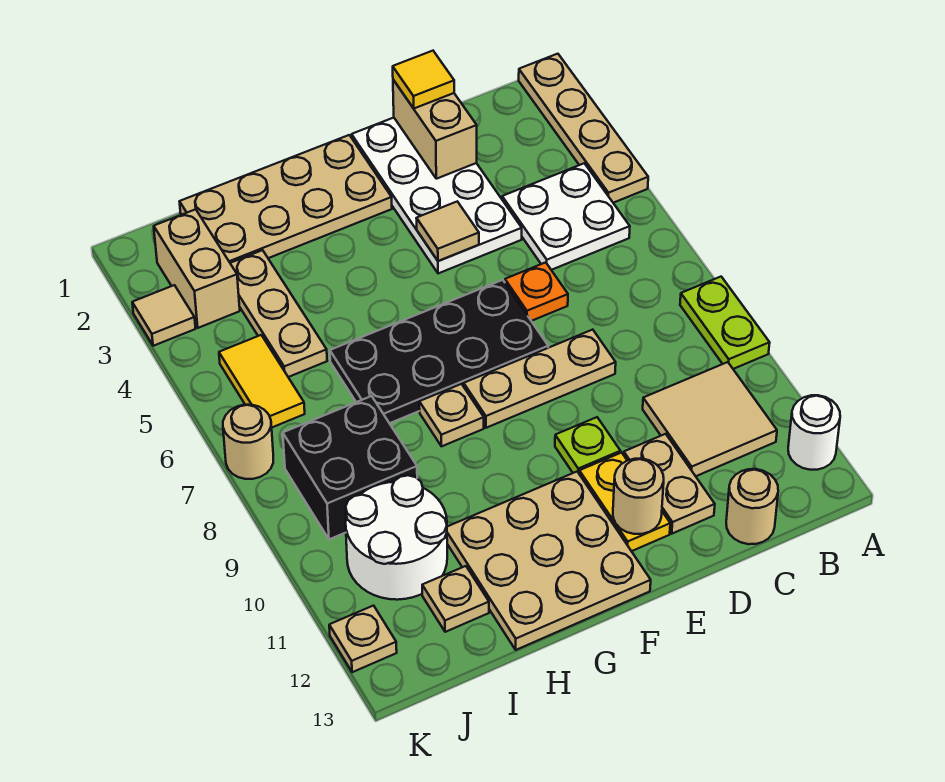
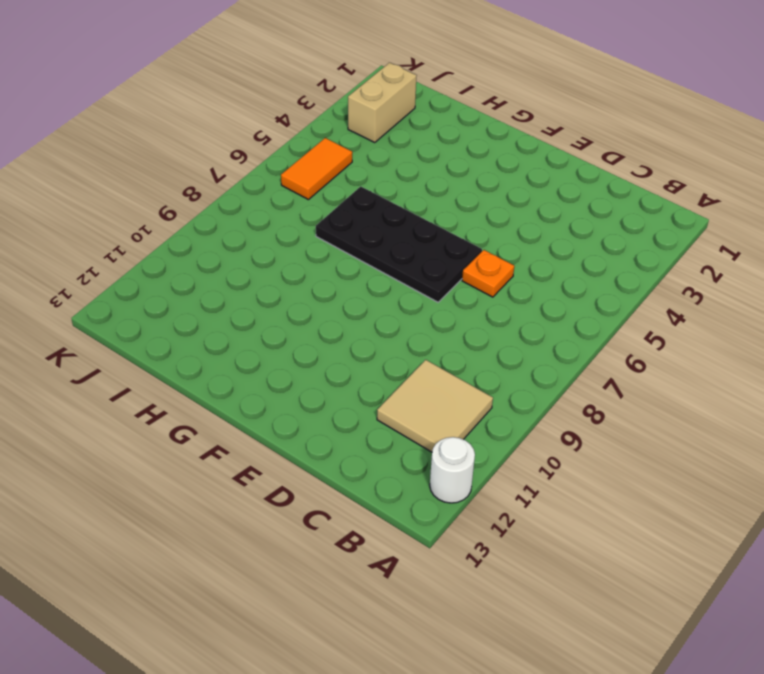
orange 1x2 tile [281,138,352,200] -> yellow 1x2 tile [219,335,305,427]
none -> tan 1x4 plate [519,54,648,203]
none -> lime 1x2 plate [680,277,770,369]
none -> white 2x2 plate [502,163,630,270]

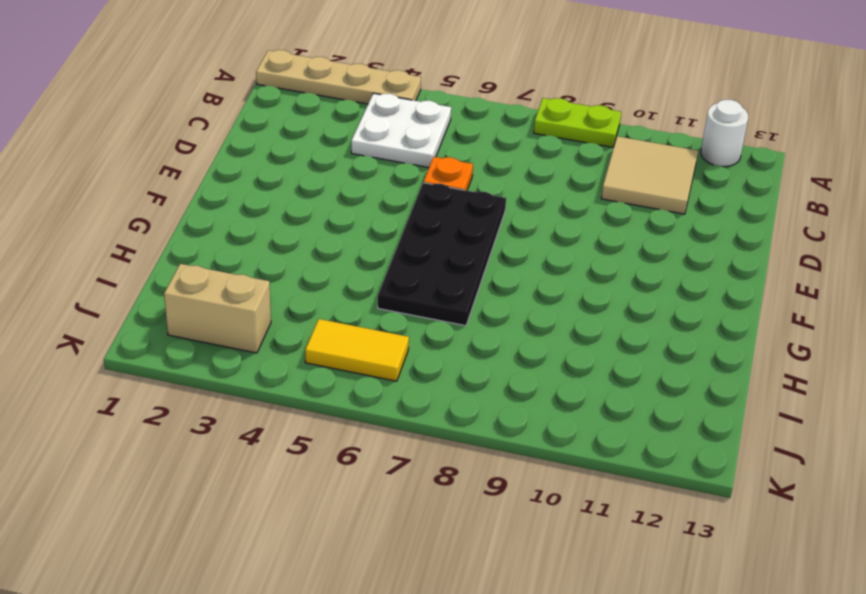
none -> tan 1x1 round brick [726,469,778,544]
none -> white 2x4 plate [352,118,522,273]
none -> tan 1x3 plate [464,330,616,428]

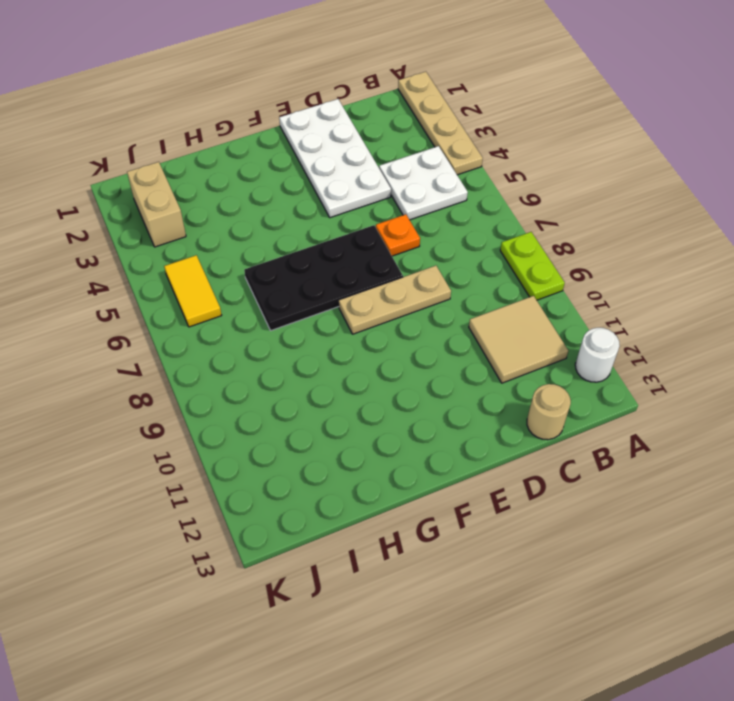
none -> tan 1x2 plate [624,434,715,534]
none -> lime 1x1 plate [555,417,620,473]
none -> yellow 1x2 plate [579,453,670,551]

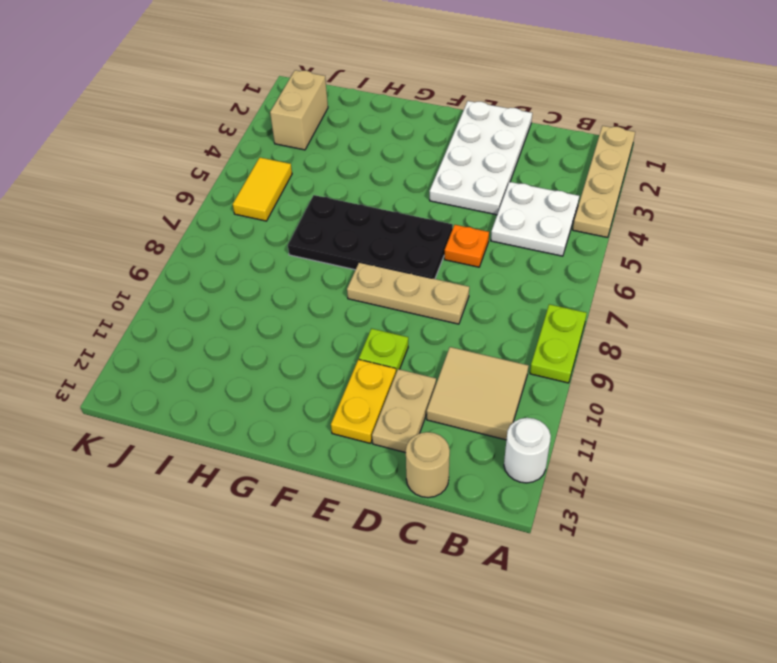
none -> tan 2x4 plate [180,135,392,263]
none -> tan 3x3 plate [447,472,651,650]
none -> tan 1x1 plate [419,384,484,446]

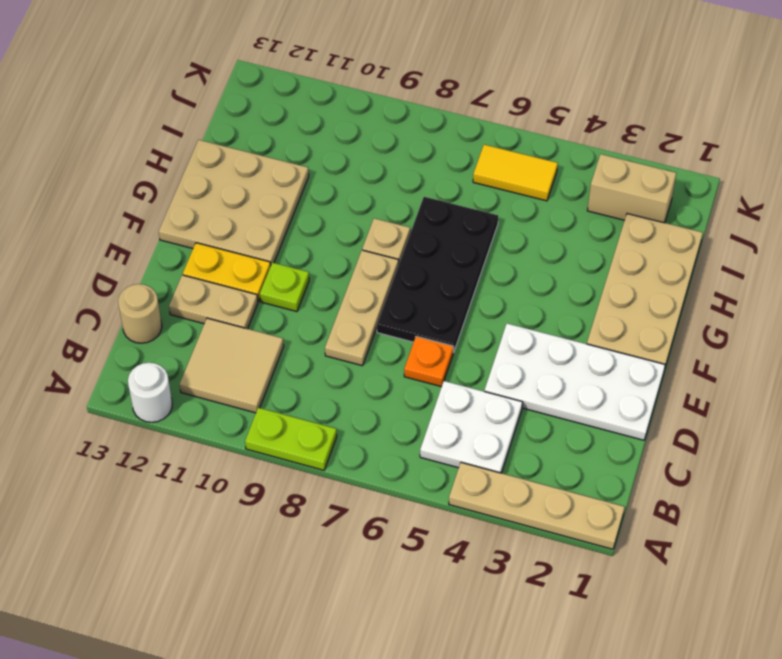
none -> tan 1x3 plate [230,250,327,377]
none -> black 2x2 brick [283,396,417,539]
none -> white 2x2 round brick [346,475,447,600]

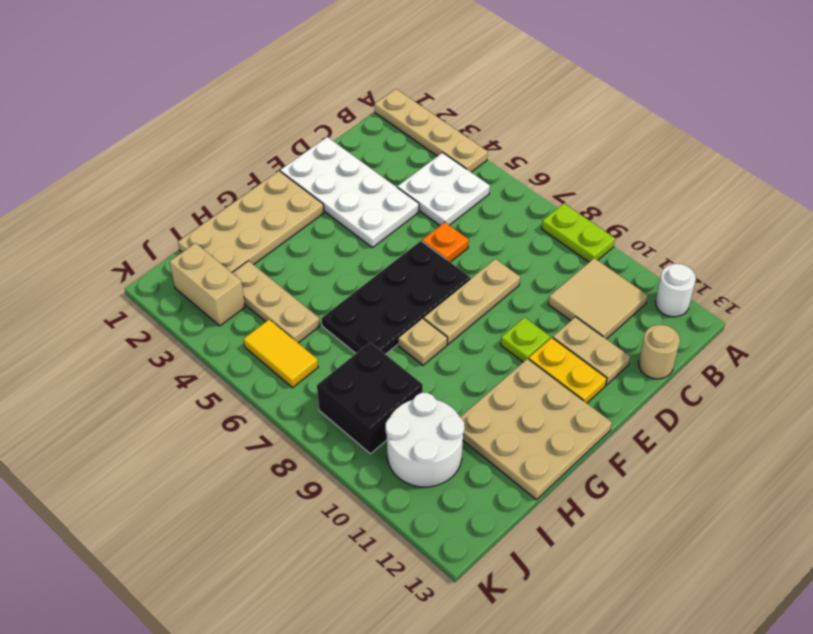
none -> tan 1x1 plate [422,566,489,632]
none -> tan 1x1 tile [132,285,196,346]
none -> tan 1x1 round brick [223,405,273,479]

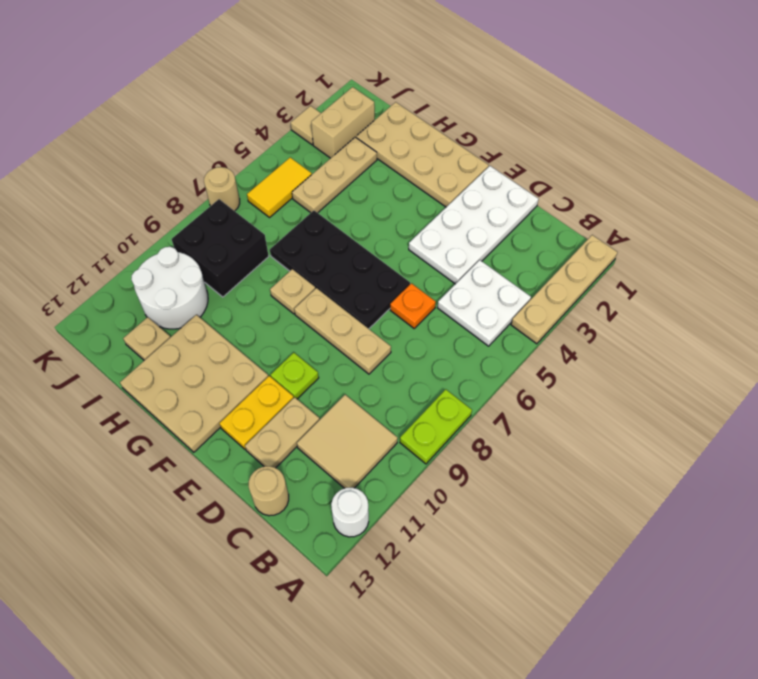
none -> tan 1x1 plate [329,606,397,672]
none -> tan 1x2 brick [393,80,477,179]
none -> tan 1x1 tile [416,201,479,261]

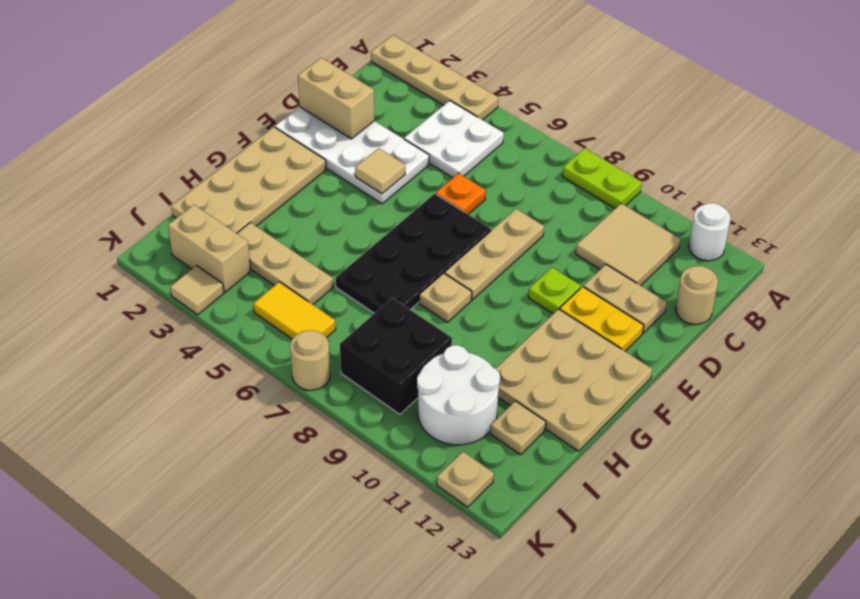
none -> tan 1x1 round brick [613,459,664,534]
none -> yellow 1x1 tile [393,51,454,108]

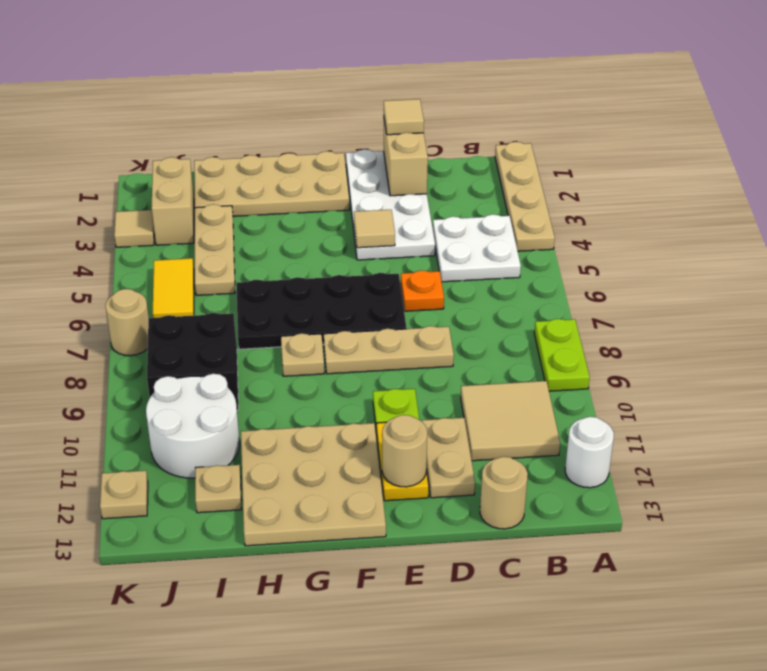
tan 1x1 tile [384,99,424,135] -> yellow 1x1 tile [393,51,454,108]

